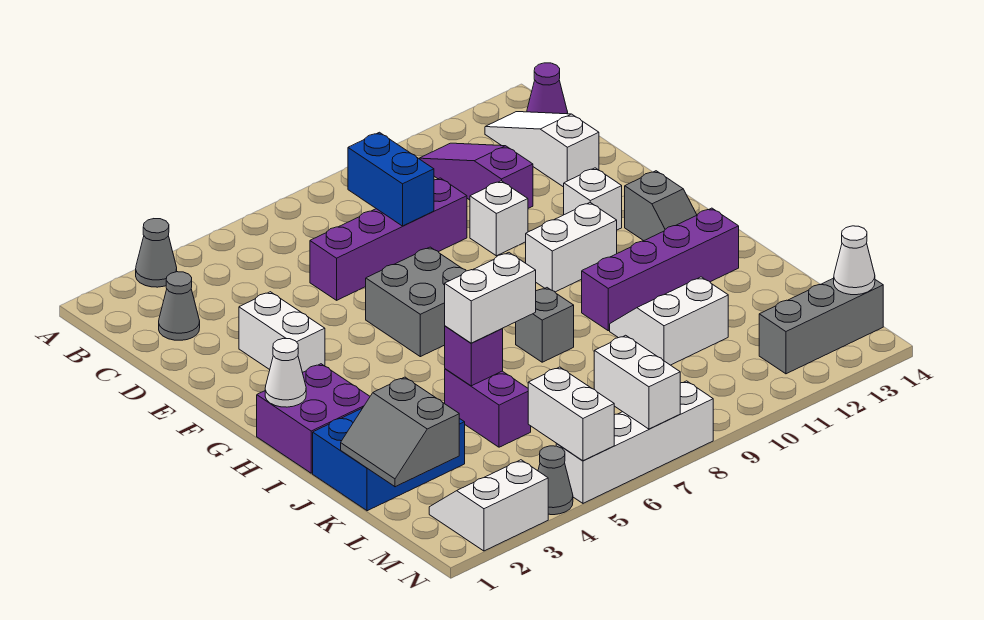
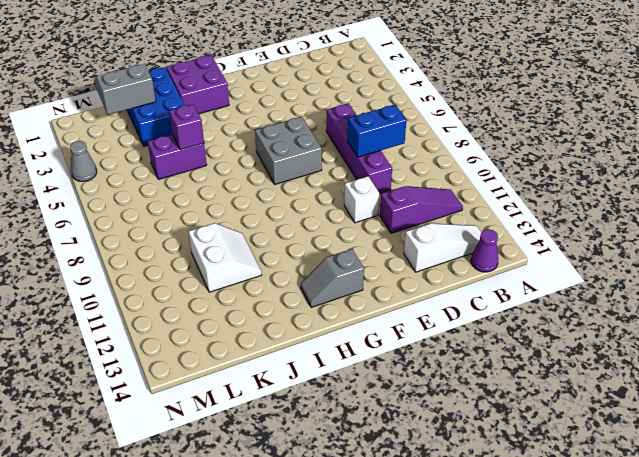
none -> grey 1x1 cone [136,219,177,287]
none -> grey 1x1 cone [159,272,200,340]
none -> white 1x2 brick [239,292,325,373]
none -> white 1x1 brick [564,168,622,230]

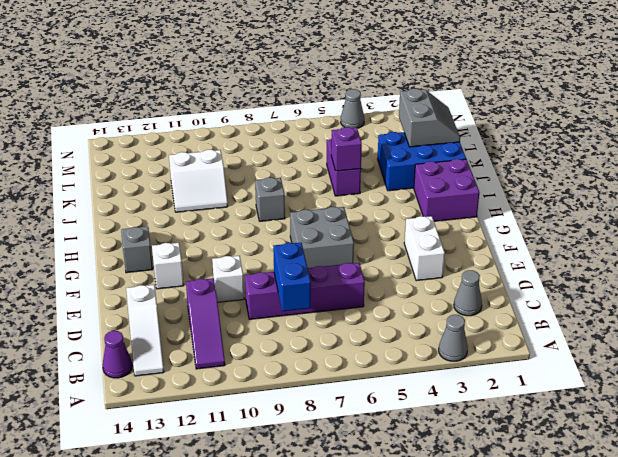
none -> white 1x2 brick [526,203,617,292]
none -> purple 1x4 brick [582,208,739,331]
none -> white 2x2 slope [429,460,548,551]
none -> grey 1x3 brick [759,278,883,374]

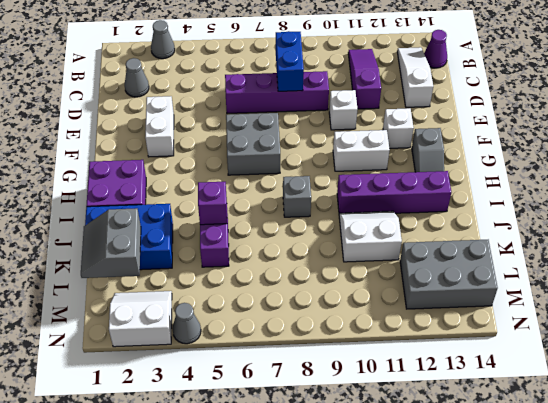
grey 2x3 brick [400,240,498,309] -> grey 1x3 brick [759,278,883,374]
none -> white 1x4 brick [556,381,713,503]
none -> white 1x1 cone [265,338,306,407]
none -> white 1x2 brick [528,367,614,461]
none -> white 1x2 brick [594,335,680,429]

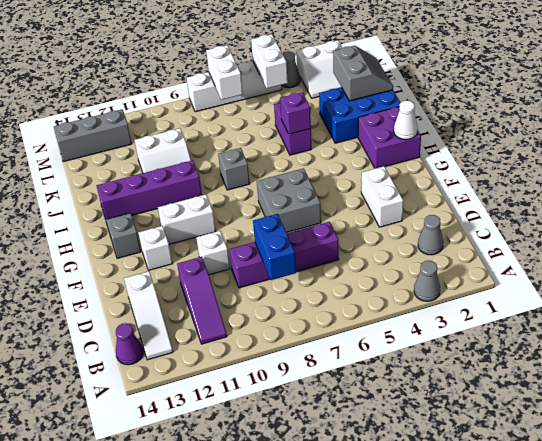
none -> white 1x1 cone [834,226,875,295]
none -> white 1x2 brick [445,253,536,343]

